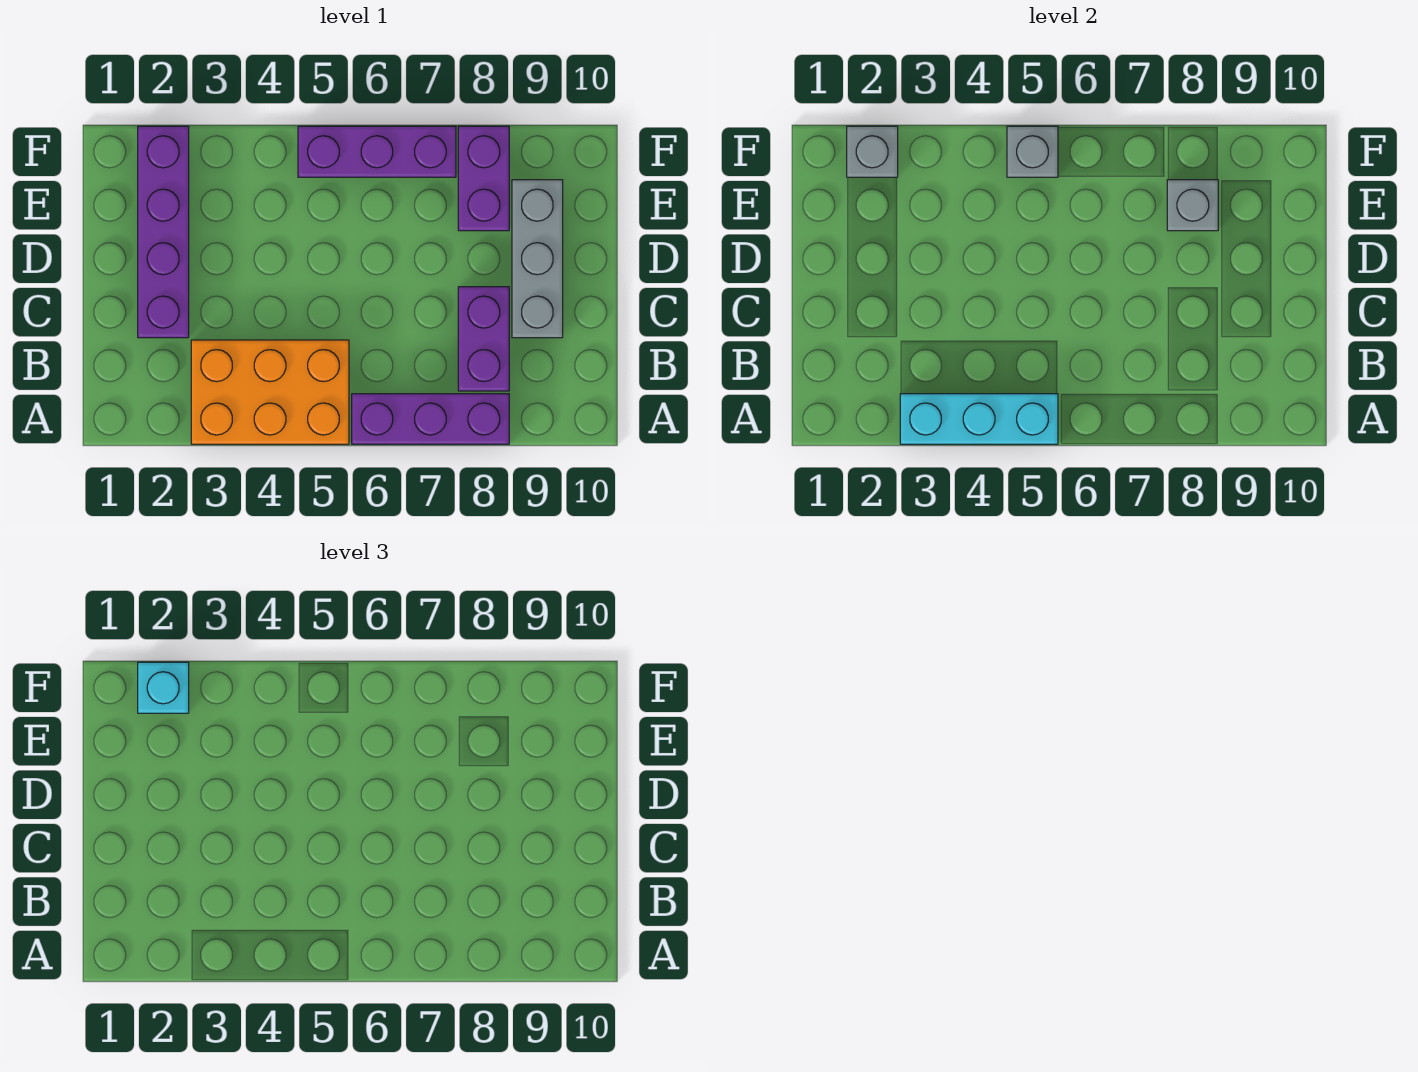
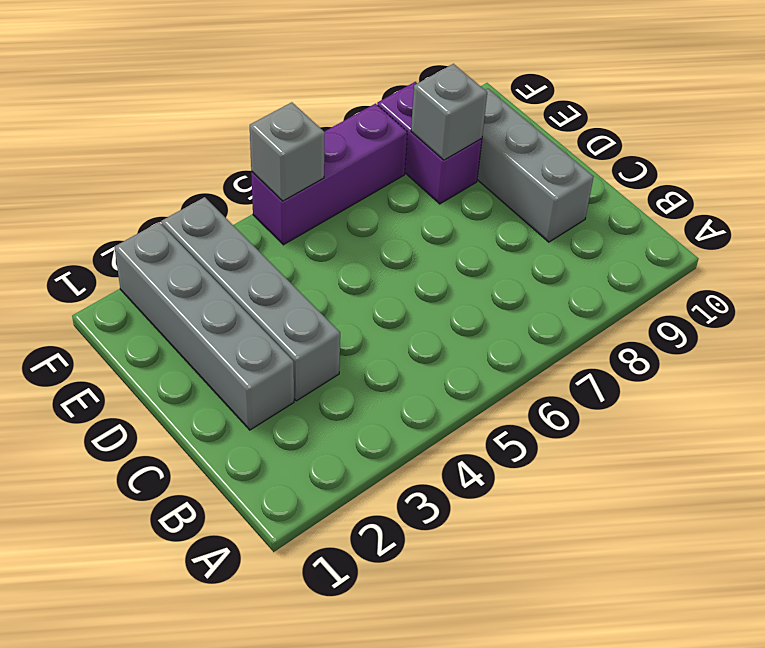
grey 1x4 brick [115,222,294,430] -> purple 1x4 brick [138,126,189,338]
grey 1x4 brick [161,197,340,401] -> none
none -> orange 2x3 brick [191,340,349,444]
none -> purple 1x3 brick [352,394,509,444]
none -> purple 1x2 brick [458,287,509,391]

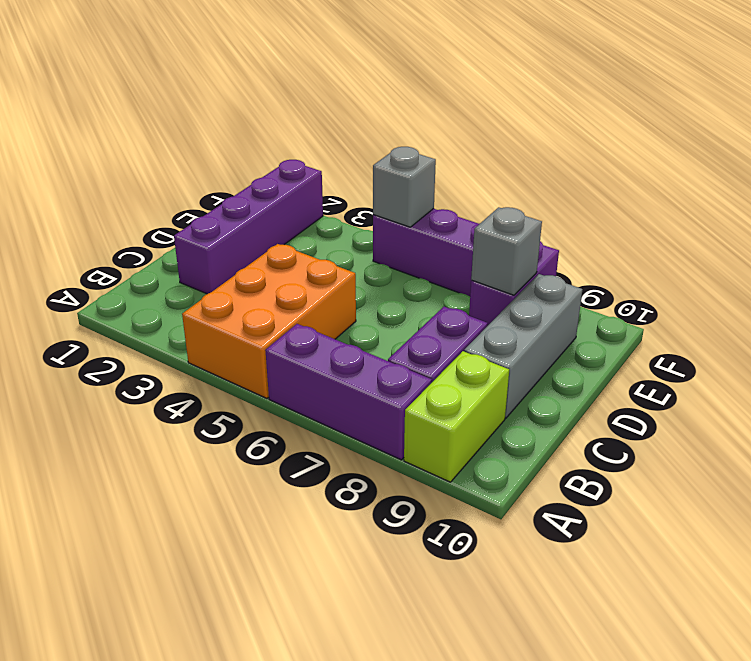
orange 2x3 brick [182,244,356,398] -> orange 2x3 brick turned to [191,340,349,444]
lime 1x2 brick [404,351,509,482] -> none
none -> cyan 1x3 brick [900,394,1058,444]
none -> grey 1x1 brick [847,126,898,177]
none -> cyan 1x1 brick [138,662,189,713]

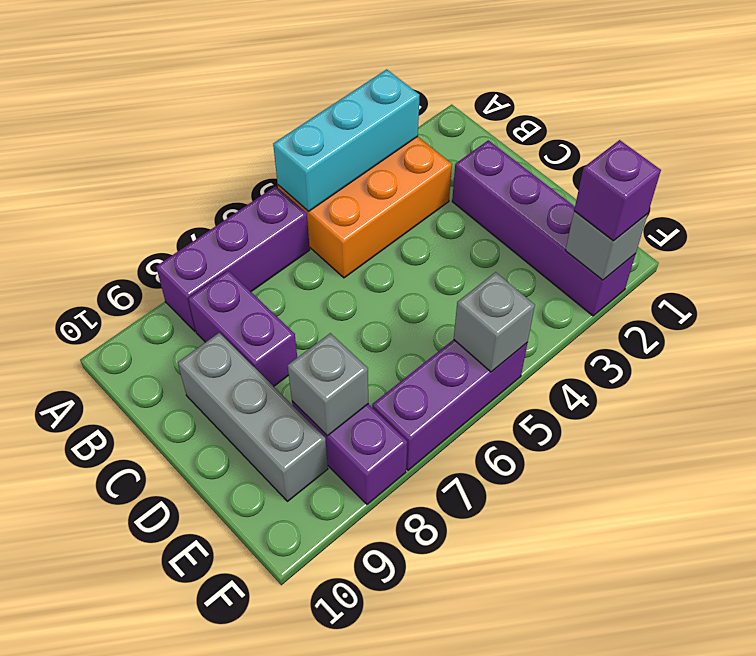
purple 1x1 brick [574,140,661,241] -> cyan 1x1 brick [138,662,189,713]

